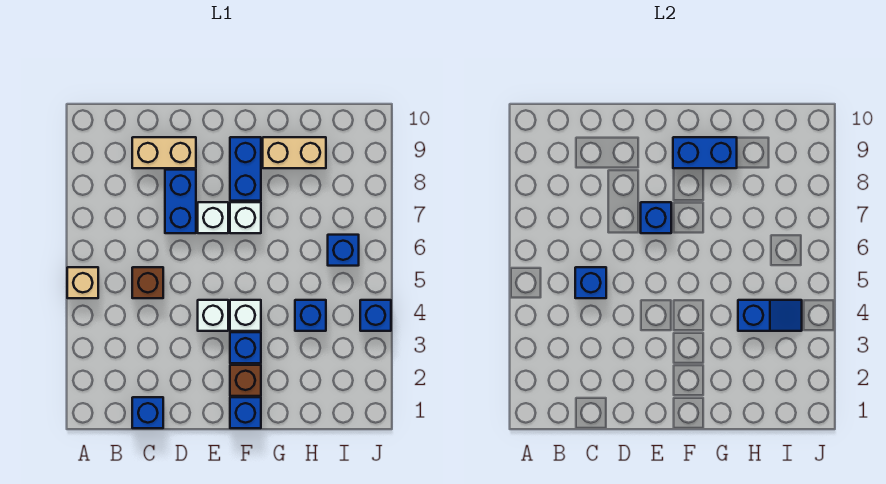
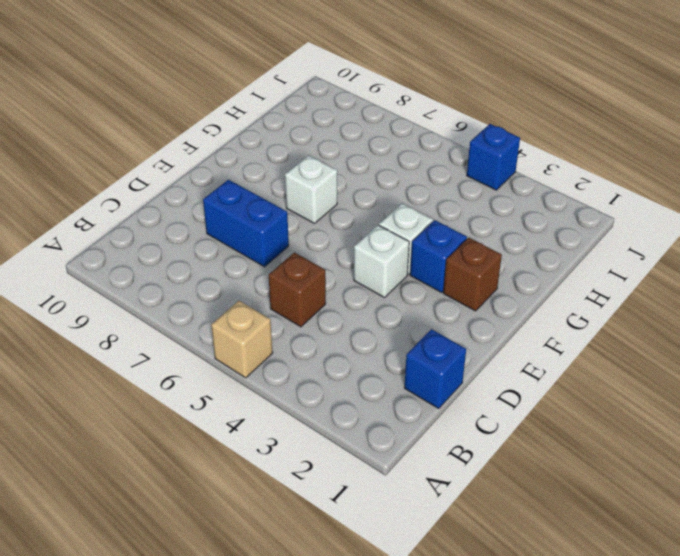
none -> tan 1x2 brick [132,137,196,168]
none -> white 1x1 brick [198,202,228,233]
none -> blue 1x1 brick [230,397,261,428]

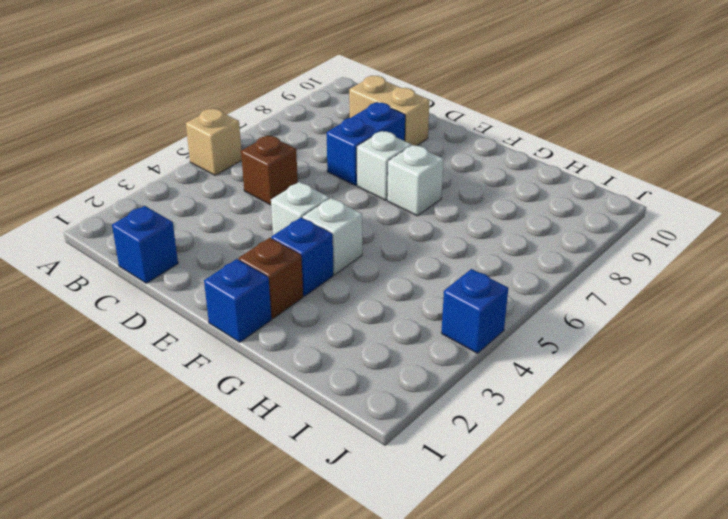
none -> blue 1x2 brick [230,137,261,201]
none -> tan 1x2 brick [263,137,326,168]
none -> blue 1x1 brick [295,300,326,331]

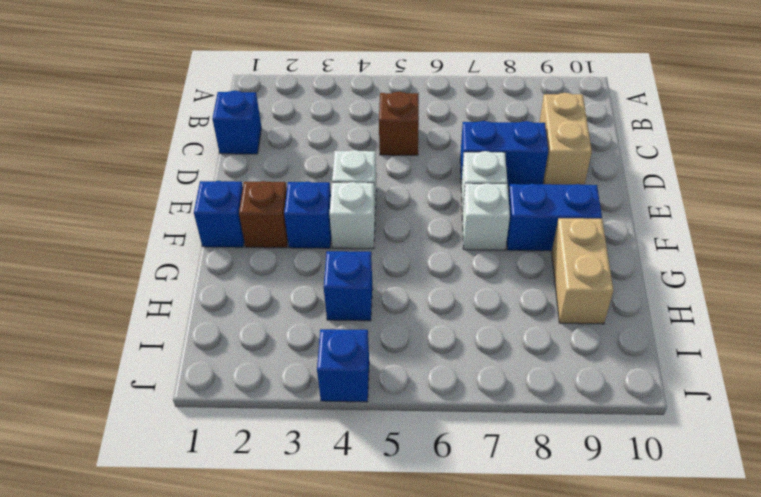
none -> tan 1x1 brick [67,267,98,298]
none -> blue 1x1 brick [328,235,359,266]
none -> blue 1x1 brick [575,267,606,298]

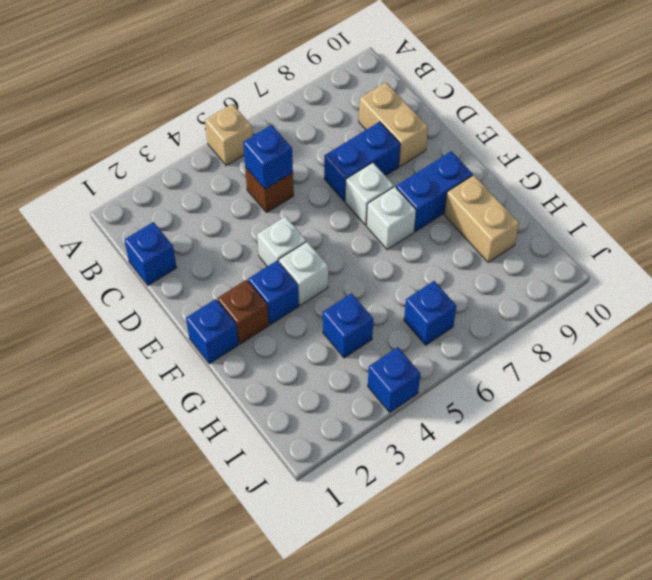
none -> blue 1x1 brick [641,202,671,233]
none -> blue 1x2 brick [673,137,737,168]
none -> blue 1x2 slope [738,300,802,331]

